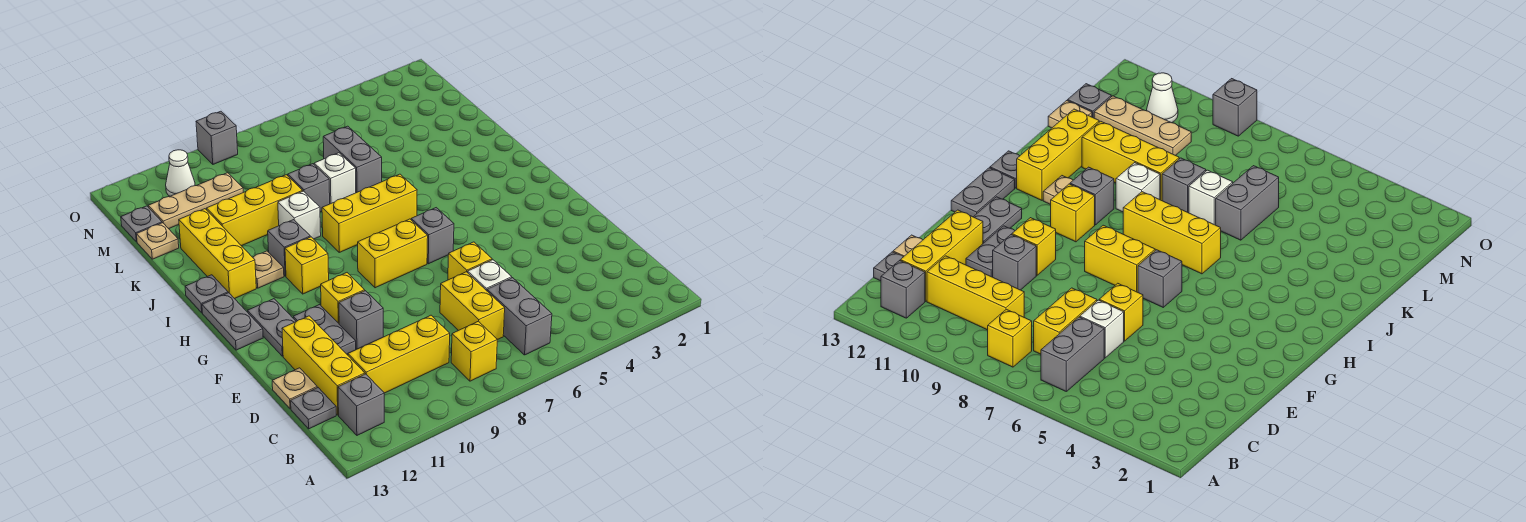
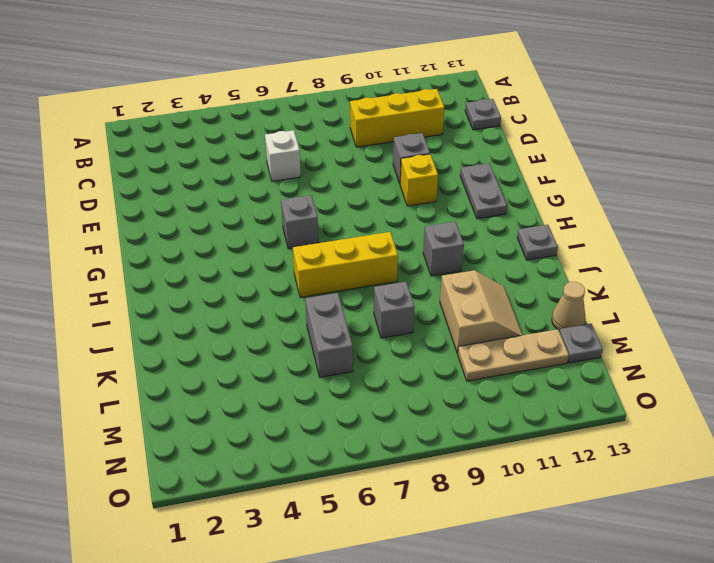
tan 2x2 slope [440,270,523,353] -> yellow 1x3 brick [207,175,303,246]
tan 1x1 cone [552,282,586,331] -> tan 1x1 plate [137,223,179,259]
none -> grey 1x2 brick [487,278,552,355]
none -> yellow 1x1 brick [451,321,497,381]
none -> grey 1x1 brick [338,374,384,435]
none -> yellow 1x2 brick [440,272,505,340]

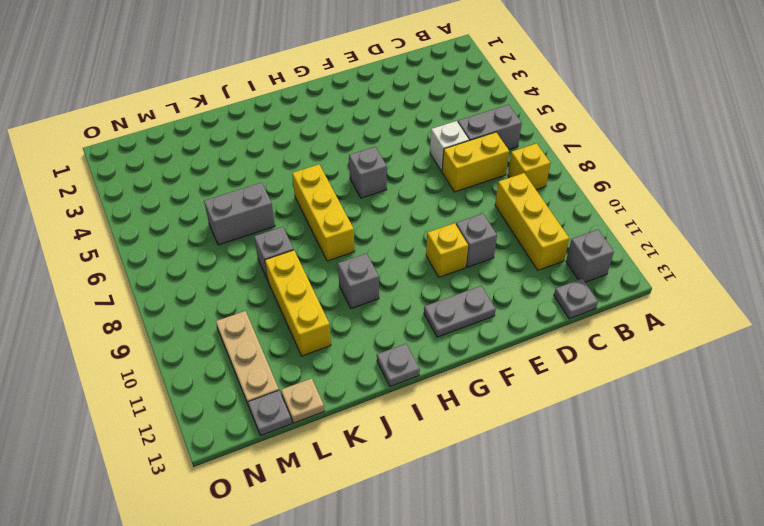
none -> yellow 1x3 brick [282,316,365,415]
none -> tan 1x1 plate [272,368,317,409]
none -> yellow 1x1 brick [448,242,492,280]
none -> grey 1x2 plate [293,305,356,354]

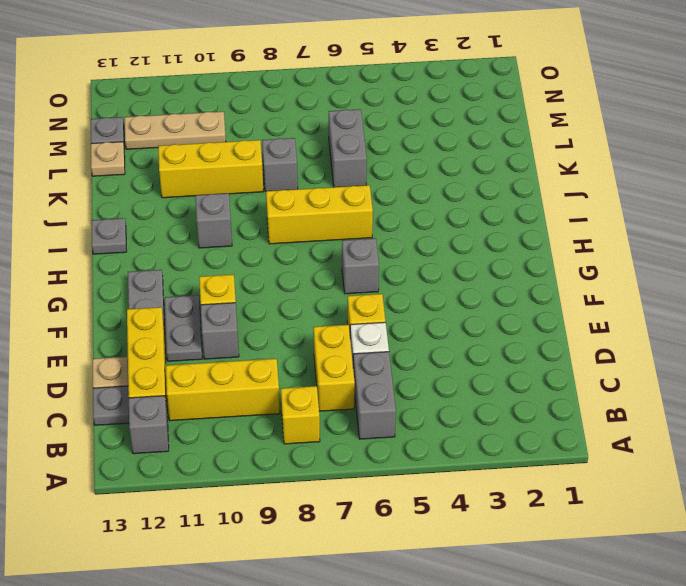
none -> yellow 1x2 brick [358,219,428,288]
none -> grey 1x2 plate [202,293,263,350]
none -> yellow 1x1 brick [285,237,329,294]
none -> tan 1x1 plate [253,251,284,288]

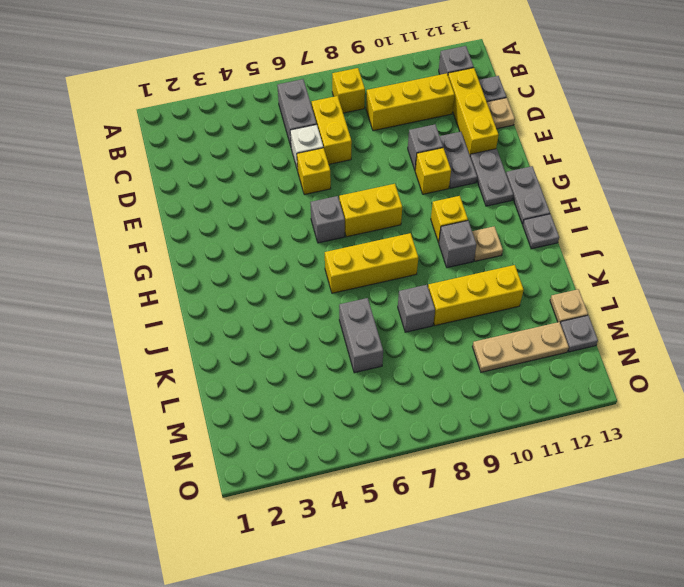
none -> yellow 1x3 brick [179,209,256,299]
none -> white 1x1 brick [278,191,321,239]
none -> white 1x1 brick [314,153,356,204]
none -> white 1x1 cone [166,150,195,196]

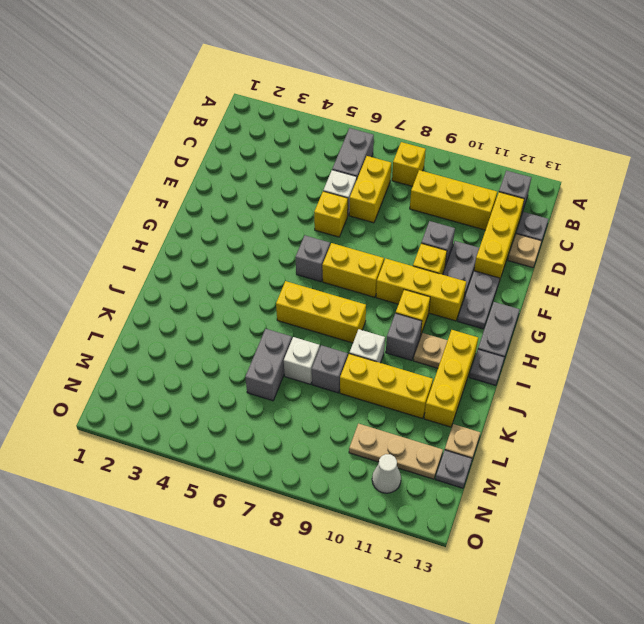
yellow 1x3 brick [376,258,466,321] -> none
none -> grey 1x1 brick [196,111,238,164]

